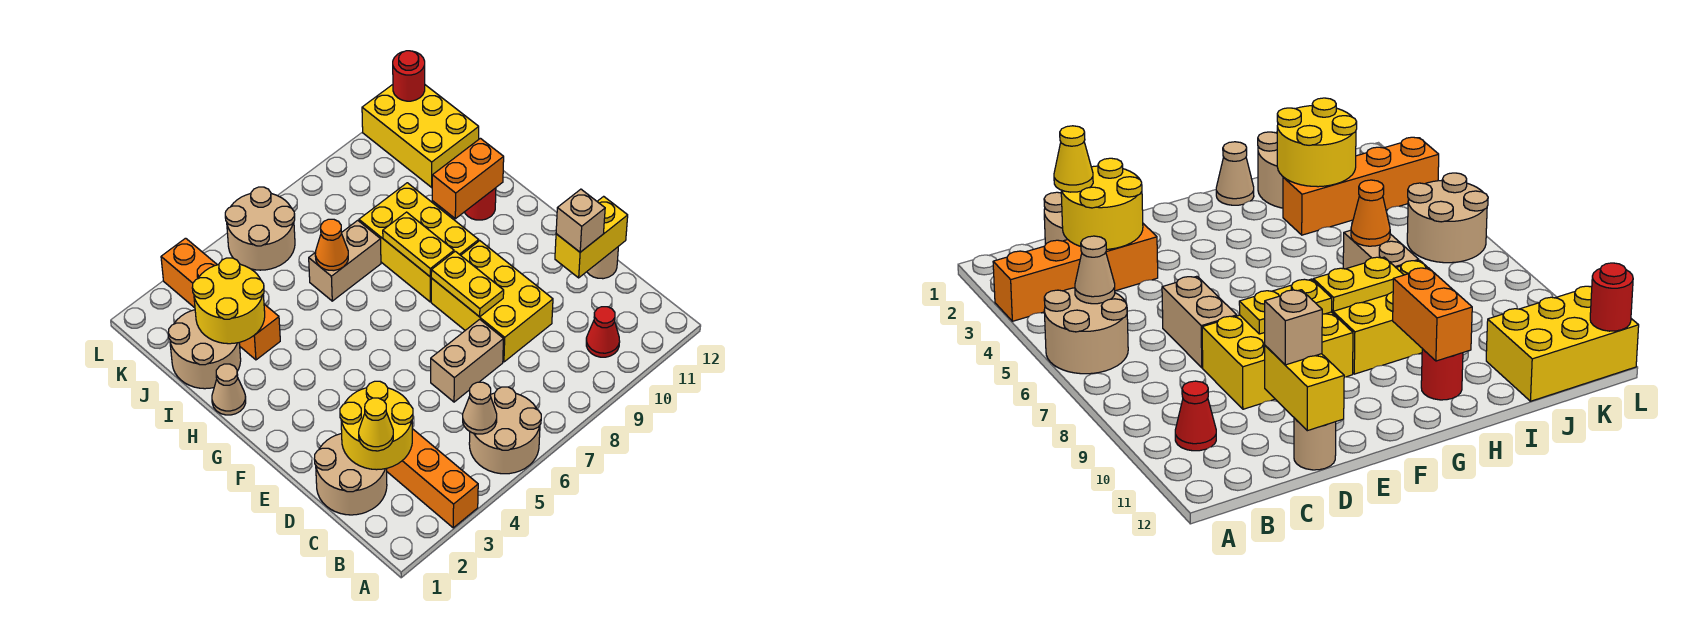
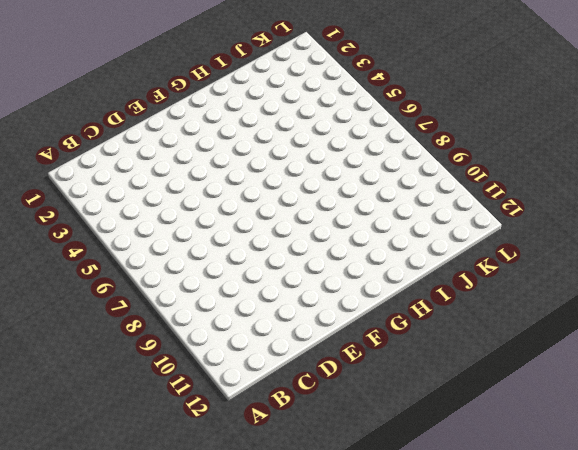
none -> orange 1x4 brick [387,429,478,528]
none -> tan 2x2 round brick [469,387,541,474]
none -> red 1x1 cone [586,307,620,357]

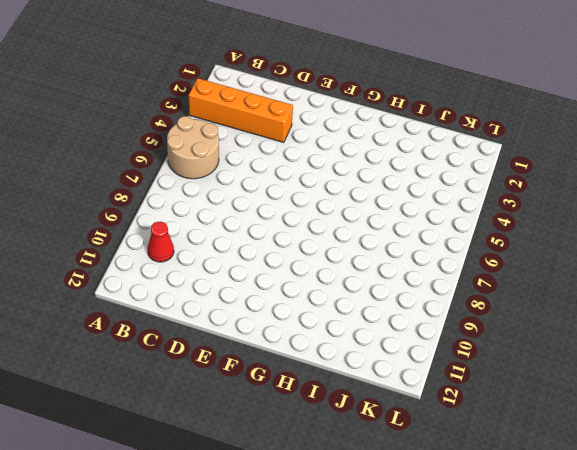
none -> tan 2x2 round brick [314,434,387,515]
none -> tan 1x2 brick [431,319,504,402]
none -> yellow 2x3 brick [431,241,553,362]

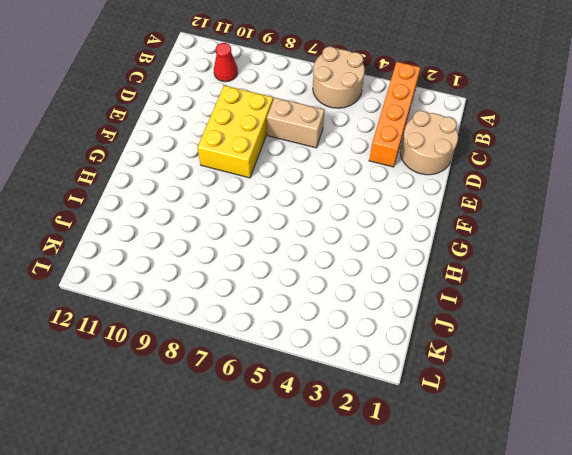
none -> tan 1x1 round brick [587,247,618,279]
none -> yellow 2x3 brick [359,183,479,302]
none -> tan 1x1 cone [212,364,246,415]

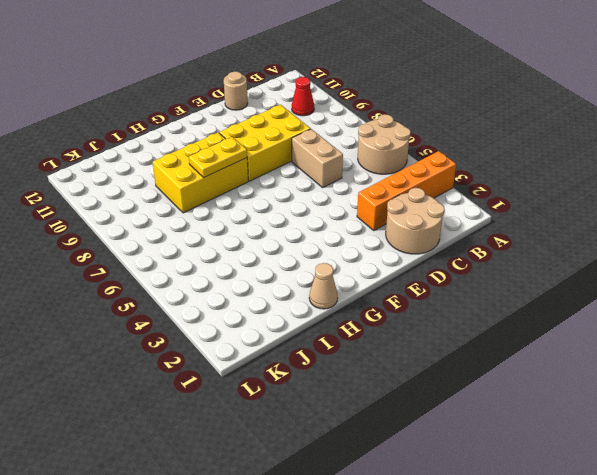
none -> red 1x1 round brick [465,188,496,220]
none -> tan 2x2 round brick [168,310,241,389]
none -> orange 1x4 brick [161,238,280,360]

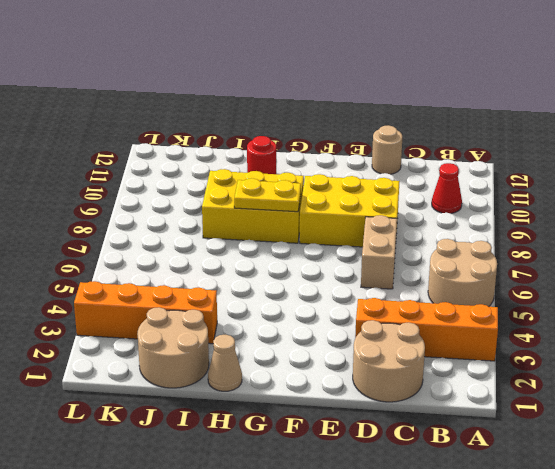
none -> tan 1x2 brick [309,220,381,301]
none -> yellow 2x3 brick [362,85,479,187]
none -> tan 2x2 round brick [225,187,295,270]

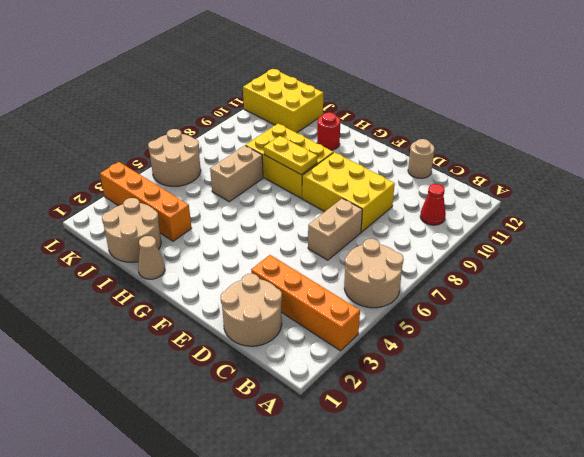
none -> tan 1x1 cone [463,382,497,434]
none -> yellow 2x2 round brick [340,381,413,470]
none -> yellow 1x2 brick [555,196,628,278]

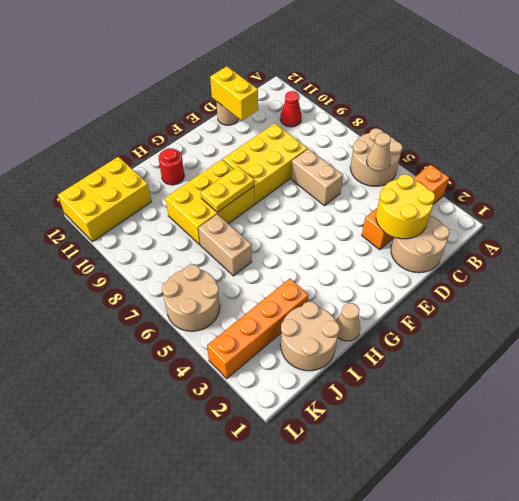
none -> yellow 1x2 plate [431,251,504,317]
none -> orange 1x2 brick [432,138,504,219]
none -> yellow 2x2 round brick [192,258,265,344]

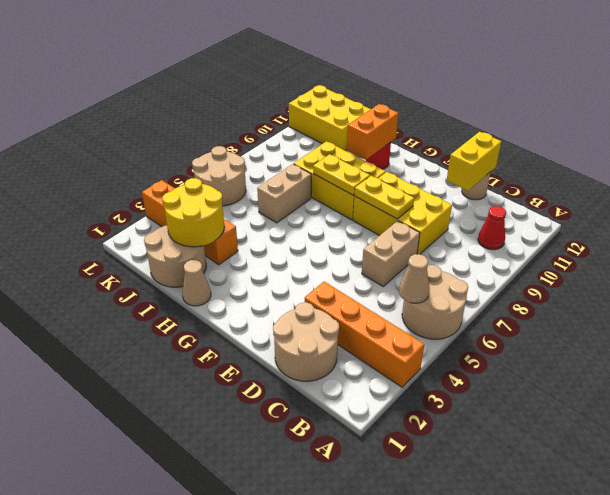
none -> yellow 2x2 round brick [340,381,413,470]
none -> orange 1x1 cone [315,219,348,271]
none -> red 1x1 round brick [393,51,425,101]

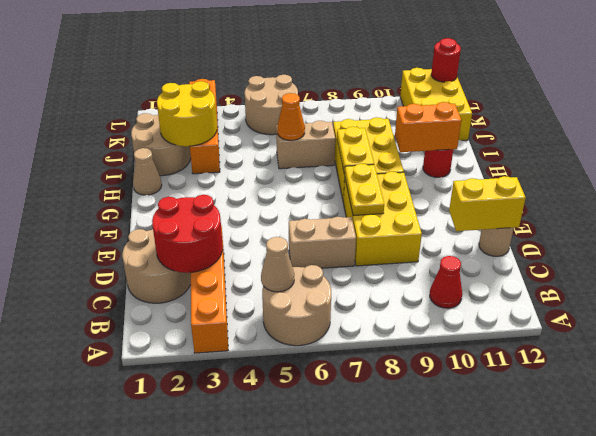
red 2x2 round brick [152,195,223,273] -> yellow 2x2 round brick [340,381,413,470]
none -> yellow 1x1 cone [359,398,393,451]
none -> tan 1x1 brick [556,189,605,252]

